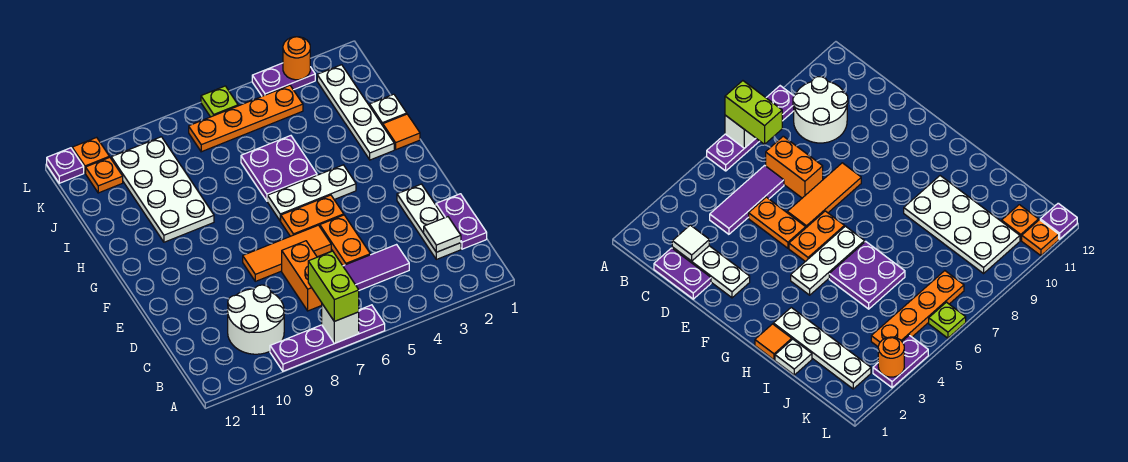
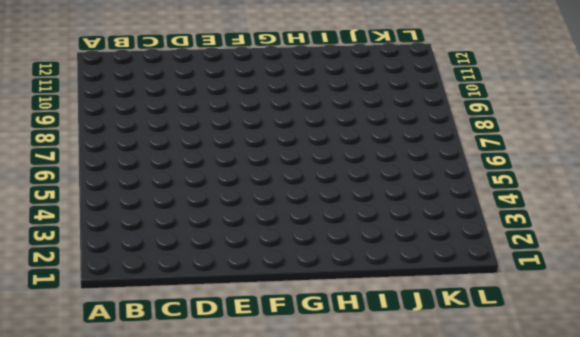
none -> purple 1x4 plate [270,305,385,371]
none -> white 2x2 round brick [228,285,284,354]
none -> purple 1x2 plate [436,194,487,249]

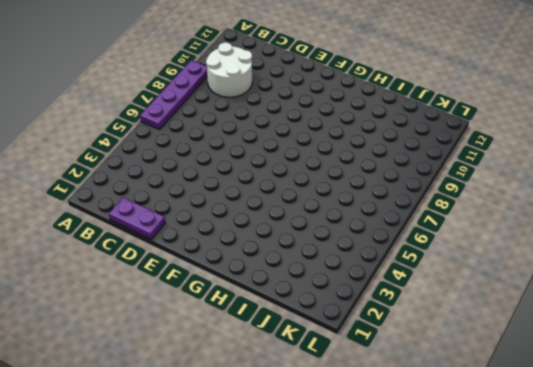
none -> white 1x3 plate [397,184,461,259]
none -> purple 1x3 tile [343,245,409,290]
none -> orange 1x2 brick [282,241,322,311]

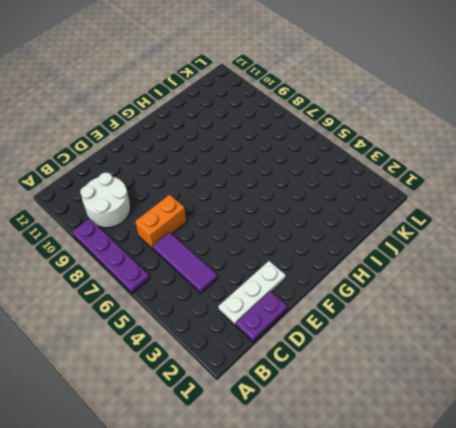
none -> orange 1x2 plate [320,215,370,266]
none -> orange 1x3 tile [243,225,331,281]
none -> orange 1x2 plate [281,195,344,236]

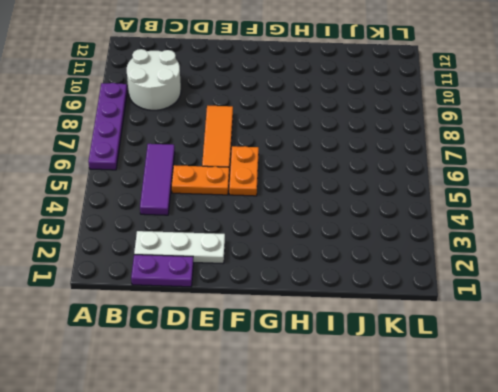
none -> orange 1x2 brick [282,241,322,311]
none -> white 1x3 plate [267,165,356,221]
none -> orange 1x1 tile [383,114,420,150]

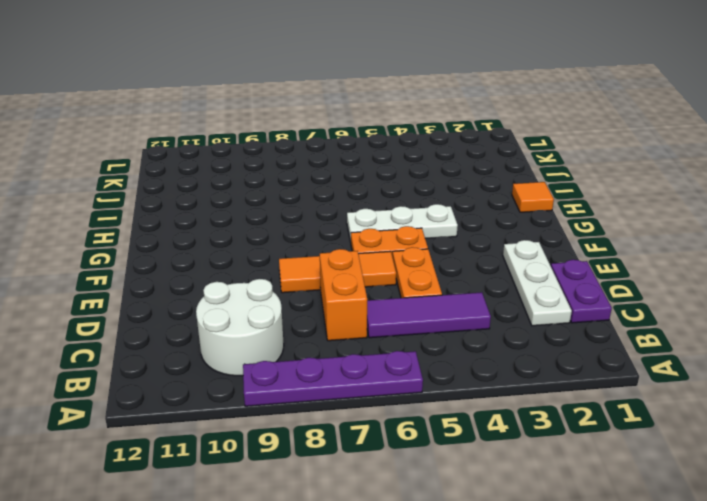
none -> white 1x4 plate [317,65,394,160]
none -> purple 2x2 plate [241,136,317,201]
none -> white 2x4 plate [111,137,214,242]

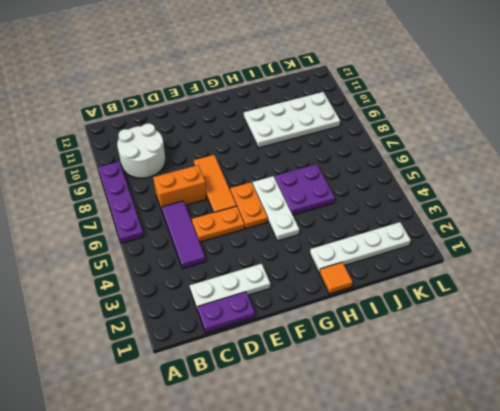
none -> white 1x1 plate [370,94,407,126]
none -> orange 1x4 plate [189,85,303,152]
none -> orange 1x1 plate [86,157,123,193]

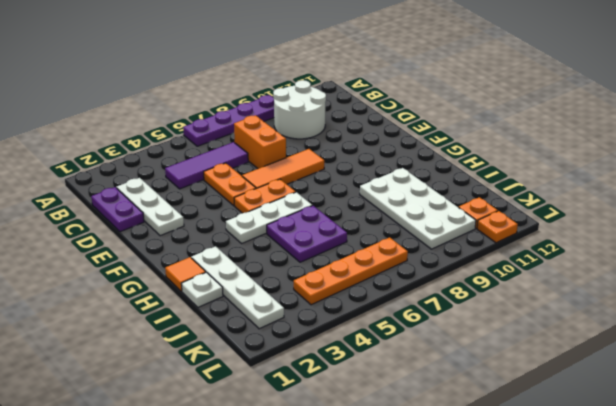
none -> purple 1x2 plate [252,63,315,96]
none -> lime 1x1 plate [201,86,238,117]
none -> purple 1x1 plate [47,148,84,183]

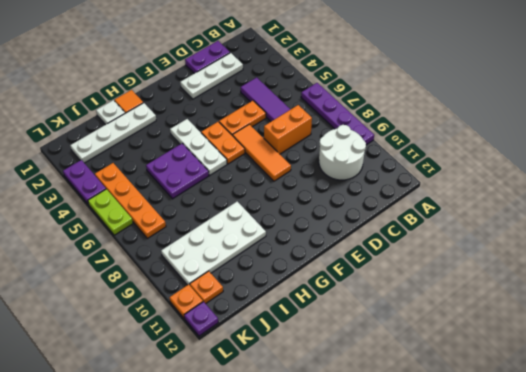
lime 1x2 plate [88,189,133,235] -> lime 1x1 plate [201,86,238,117]
none -> white 1x1 brick [322,304,359,344]
none -> white 1x1 tile [424,217,461,252]
none -> orange 1x1 round brick [283,37,310,80]

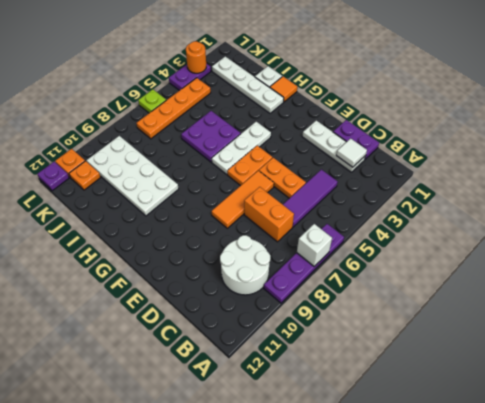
none -> lime 1x2 brick [308,251,359,321]

